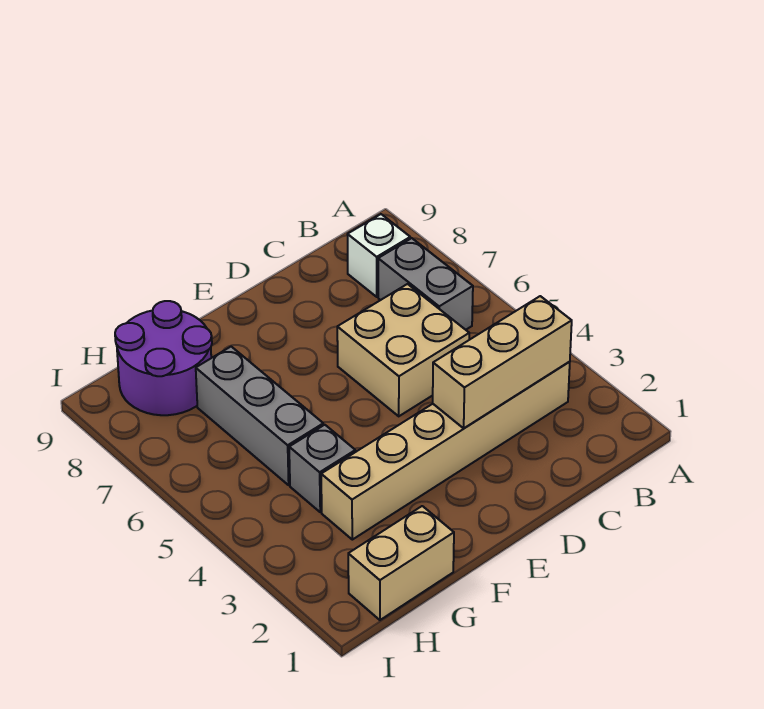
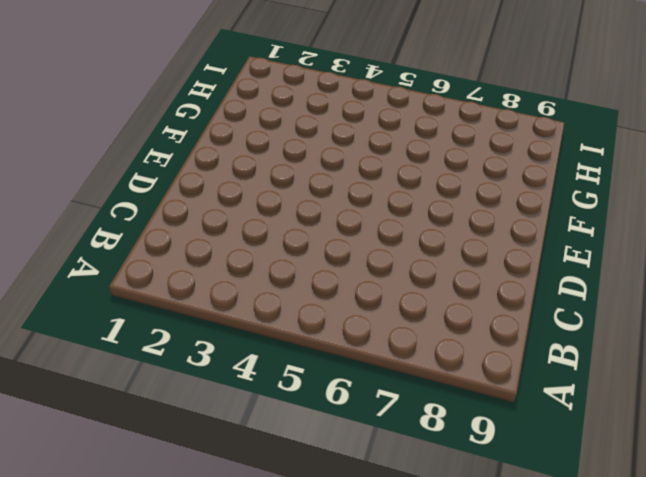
none -> tan 1x6 brick [321,362,570,540]
none -> grey 1x2 brick [378,238,473,330]

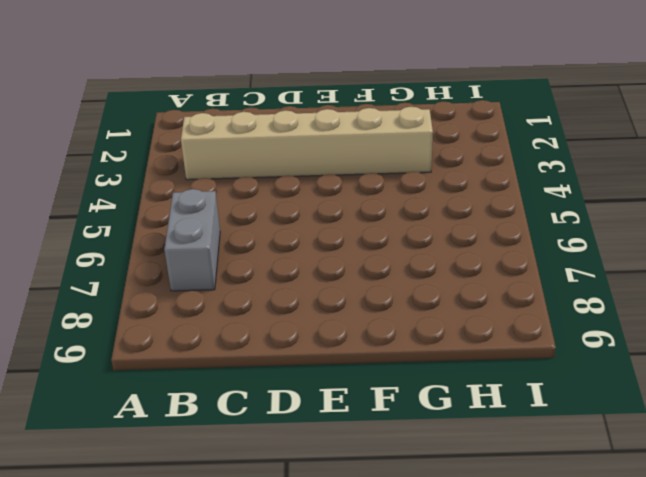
none -> white 1x1 brick [347,214,410,297]
none -> tan 2x2 brick [337,284,469,416]

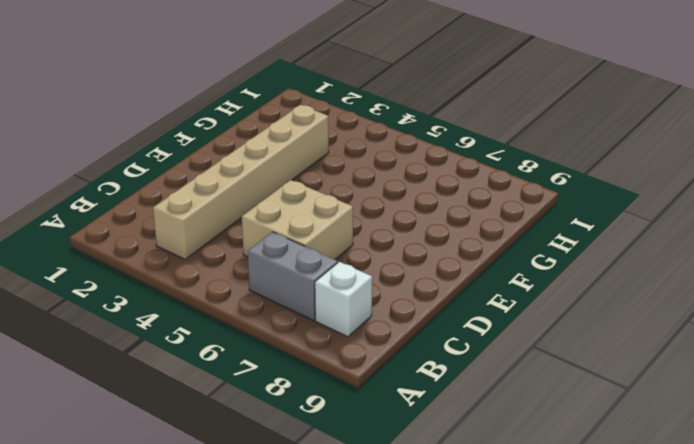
none -> tan 1x2 brick [348,506,454,620]
none -> grey 1x1 brick [289,425,355,512]

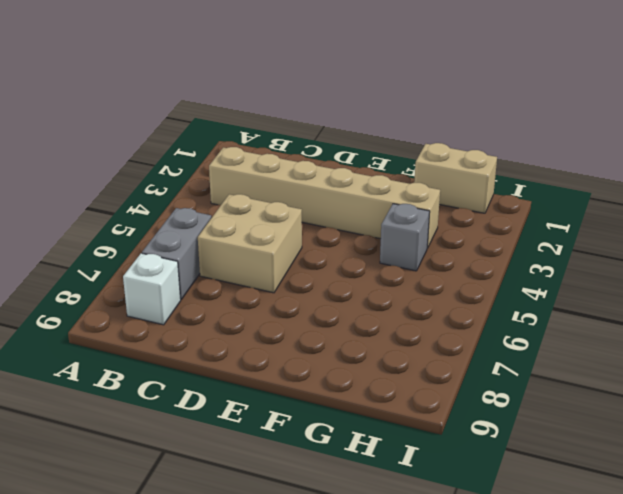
none -> grey 1x3 brick [196,347,323,485]
none -> purple 2x2 round brick [115,301,212,415]

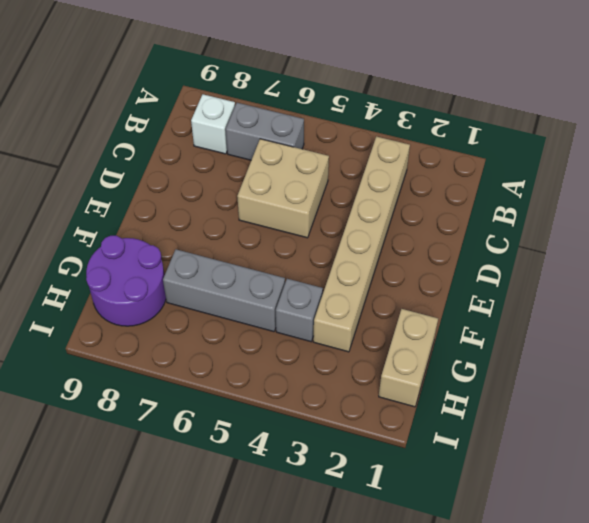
none -> tan 1x3 brick [433,296,572,428]

